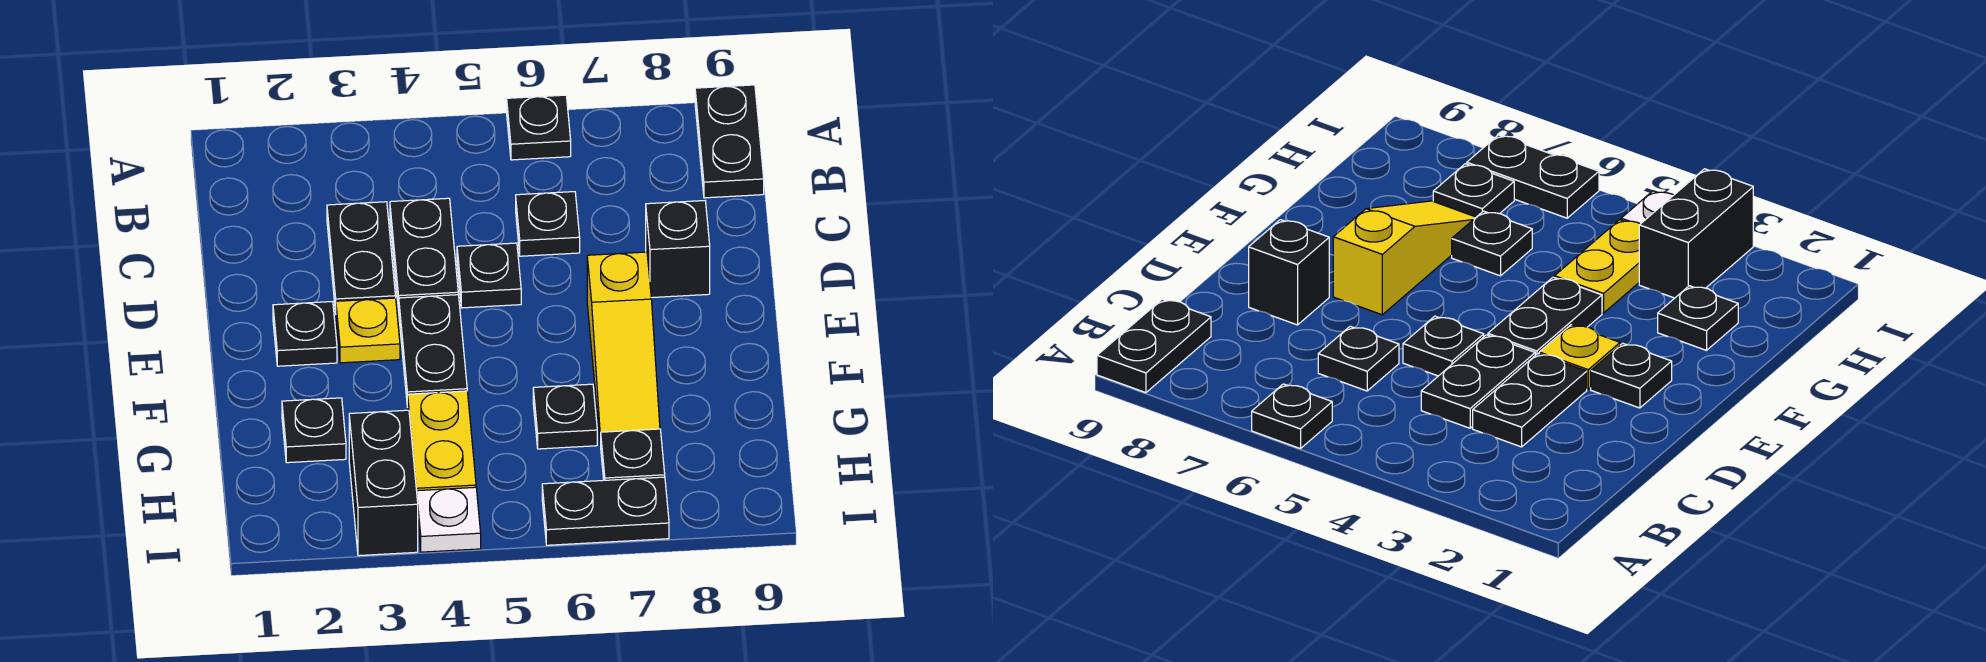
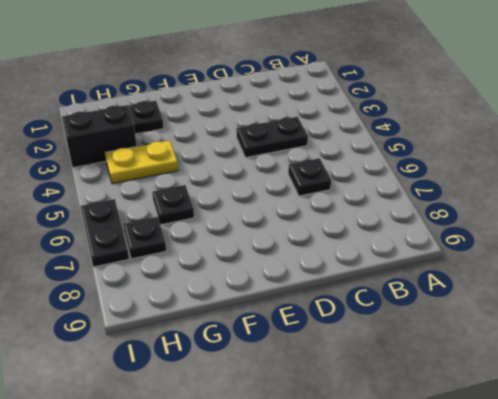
none -> black 1x1 plate [507,95,571,160]
none -> black 1x2 plate [695,85,764,198]
none -> black 1x2 plate [327,202,396,312]

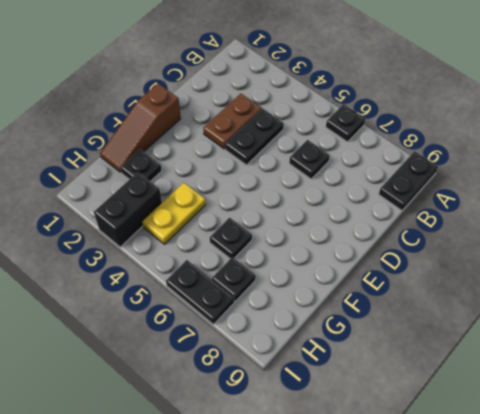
brown 1x2 plate [203,94,261,149] -> black 1x2 plate [327,202,396,312]
brown 1x3 slope [100,84,181,172] -> none
none -> black 1x1 plate [457,243,521,308]
none -> black 1x1 brick [646,201,710,298]
none -> black 1x1 plate [273,302,337,366]

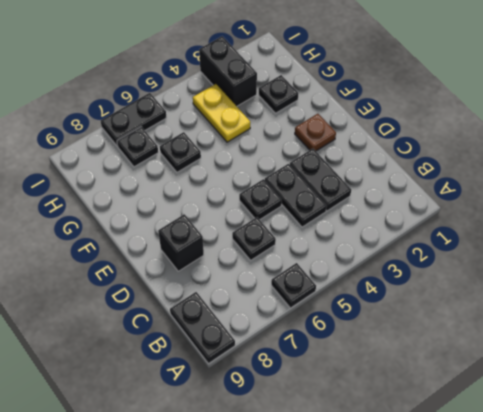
brown 1x1 plate [295,114,336,151] -> black 1x1 plate [273,302,337,366]
none -> yellow 1x1 plate [336,298,400,363]
none -> black 1x2 plate [399,295,467,407]
none -> yellow 1x3 slope [587,252,660,445]

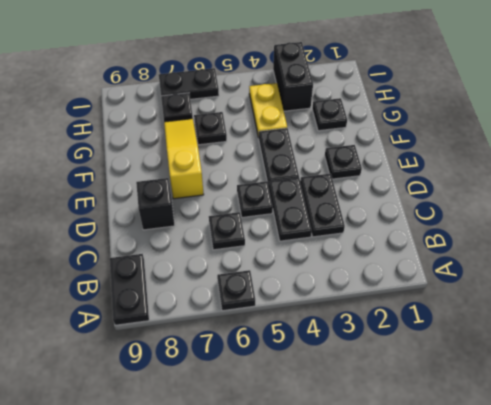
none -> yellow 1x1 plate [336,298,400,363]
none -> white 1x1 plate [417,487,481,552]

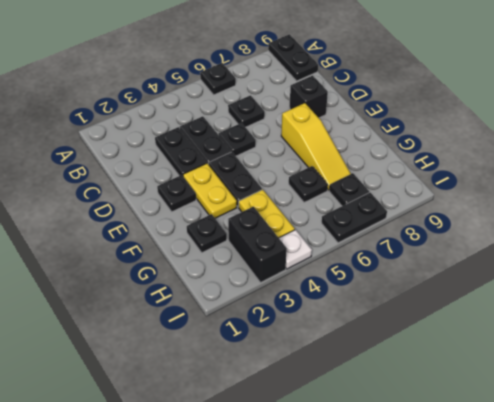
yellow 1x2 plate [183,163,237,218] -> yellow 1x1 plate [336,298,400,363]

